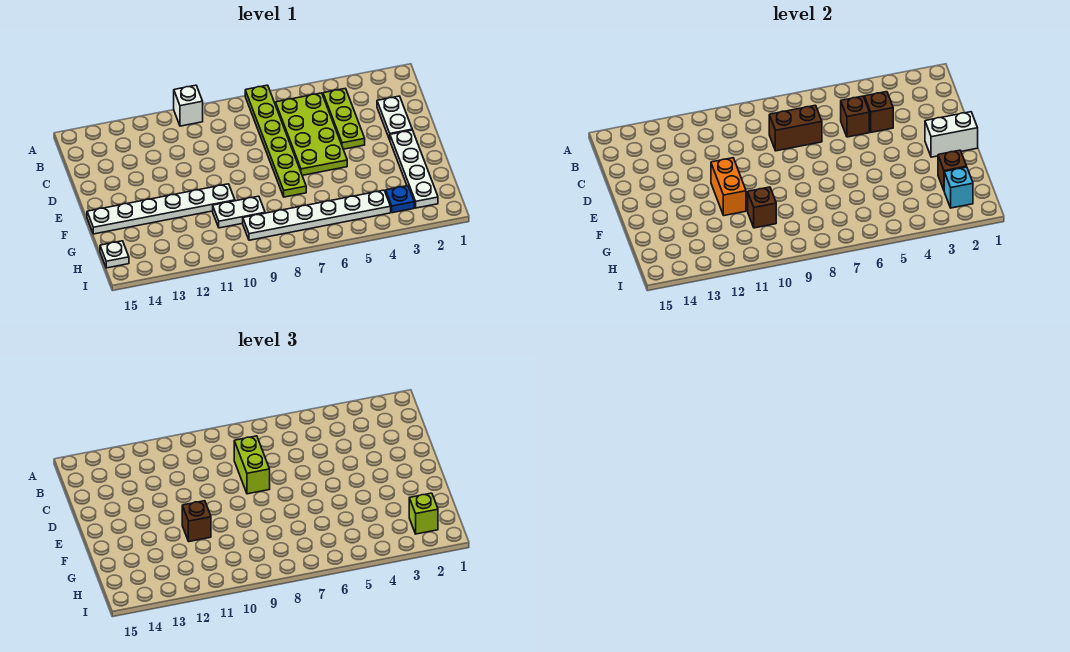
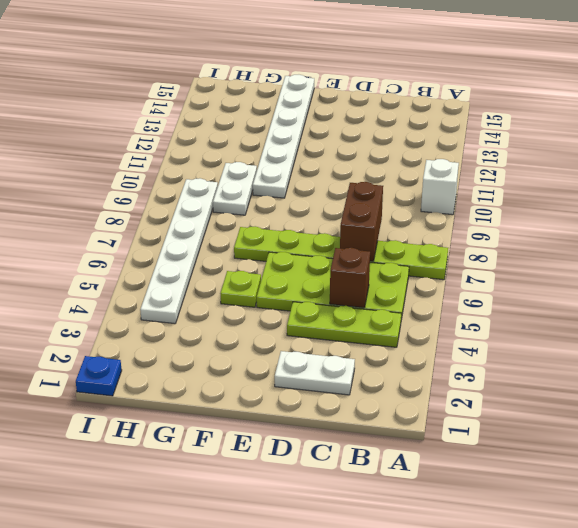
lime 1x1 plate [220,271,261,307] -> none
blue 1x1 plate [76,356,122,396] -> blue 1x1 plate moved to [386,186,414,213]
none -> white 1x4 plate [390,130,438,208]
none -> white 1x1 plate [100,241,129,268]
none -> brown 1x1 brick [864,92,893,132]

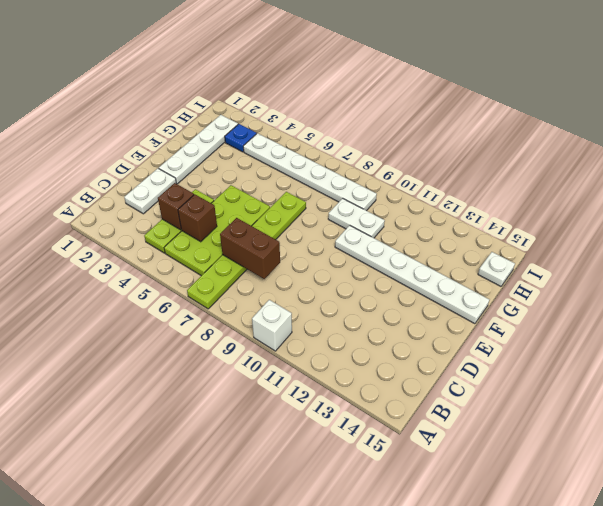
none -> white 1x2 brick [925,112,978,157]
none -> orange 1x2 brick [711,158,746,216]
none -> brown 1x1 brick [938,150,967,190]

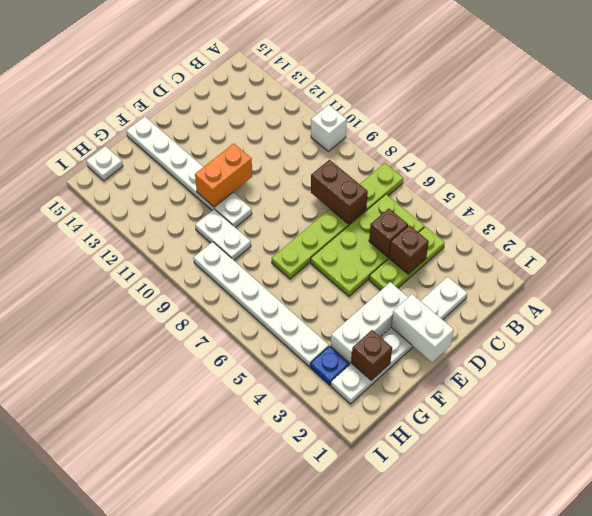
white 1x3 brick [331,282,408,365] -> none
none -> brown 1x1 brick [748,187,776,228]
none -> cyan 1x1 brick [944,167,973,208]
none -> lime 1x2 brick [234,436,270,494]

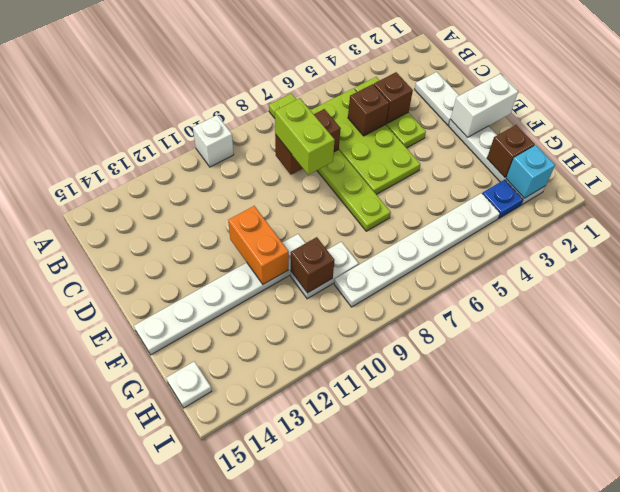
none -> brown 1x1 brick [182,501,211,542]
none -> lime 1x1 brick [409,493,438,534]

